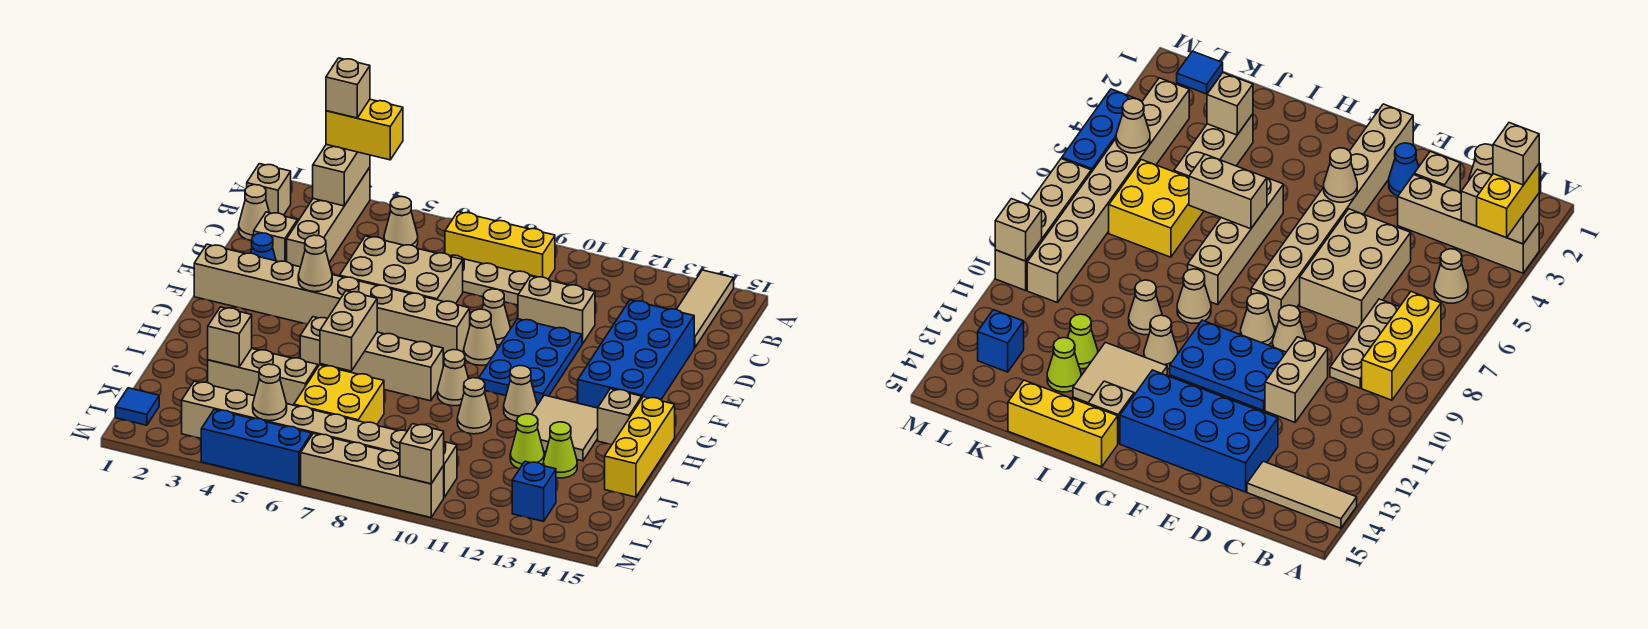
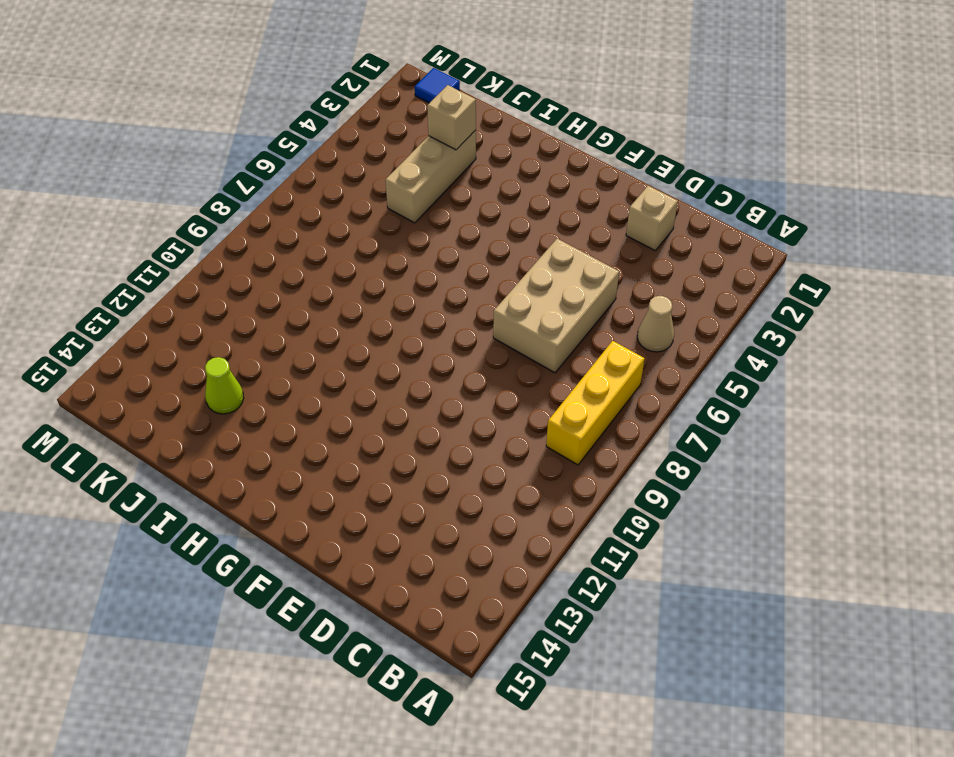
none -> tan 1x4 brick [287,167,370,267]
none -> tan 1x3 tile [677,270,734,348]
none -> tan 1x1 brick [247,164,291,215]
none -> tan 1x1 cone [239,185,269,240]

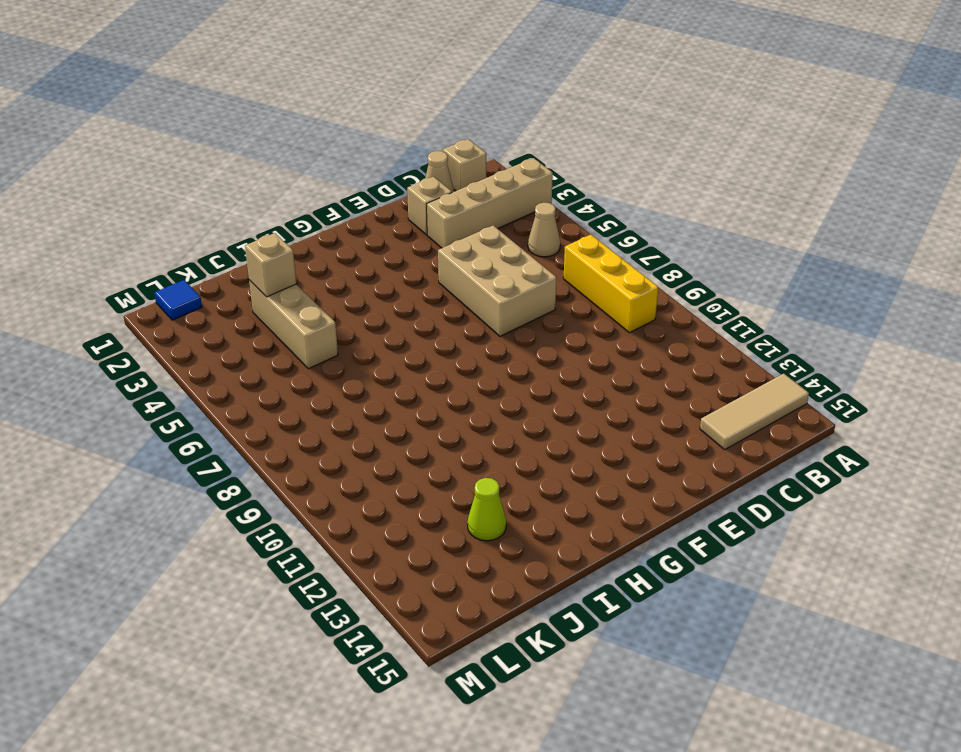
none -> tan 1x3 plate [450,255,536,305]
none -> tan 1x2 brick [518,276,595,344]
none -> blue 2x4 brick [578,300,694,408]
none -> blue 1x1 cone [251,233,276,261]

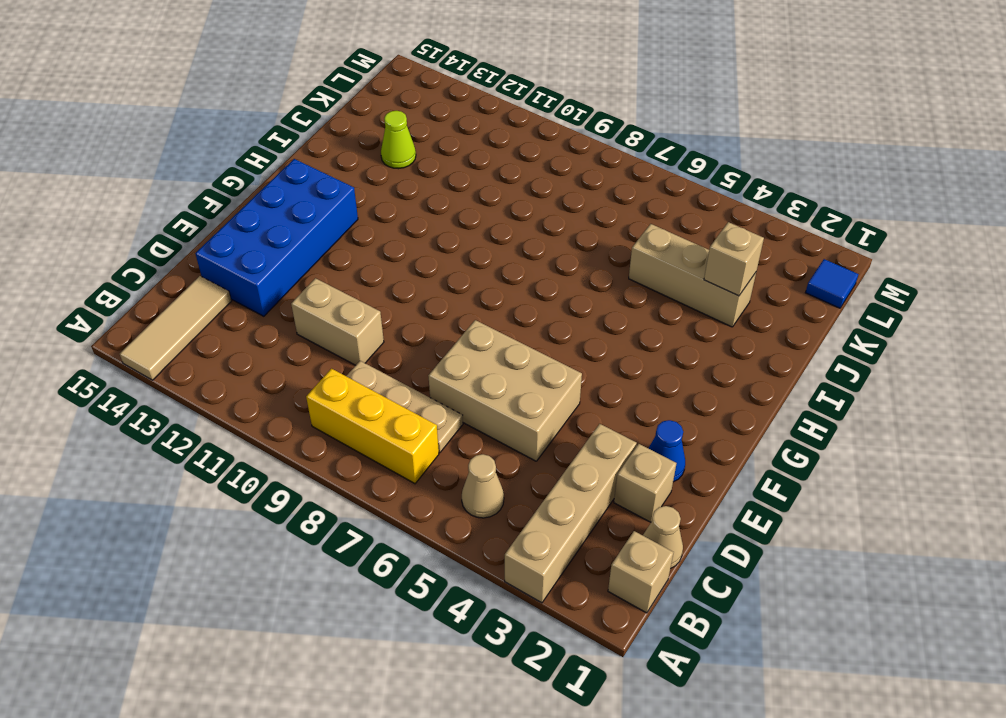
none -> tan 1x1 cone [482,289,510,345]
none -> blue 2x3 plate [479,319,582,404]
none -> tan 1x8 brick [194,244,470,357]
none -> tan 1x1 cone [464,309,497,365]

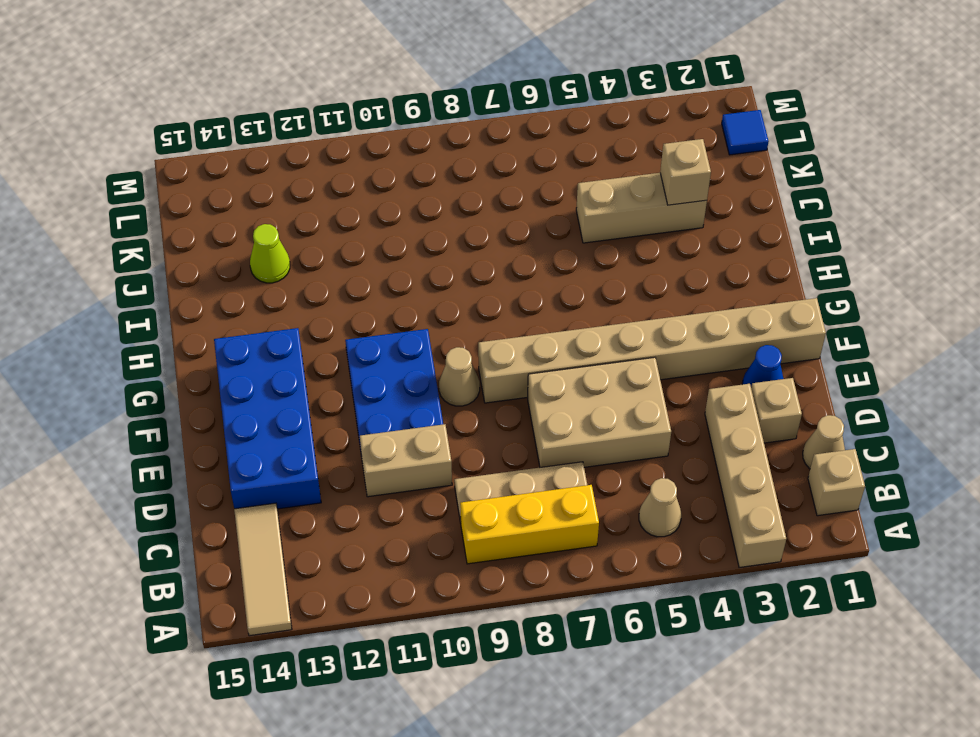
none -> tan 1x1 cone [482,289,510,345]
none -> tan 1x4 brick [300,317,443,401]
none -> tan 1x1 cone [438,350,468,406]
none -> tan 1x1 cone [504,366,537,421]

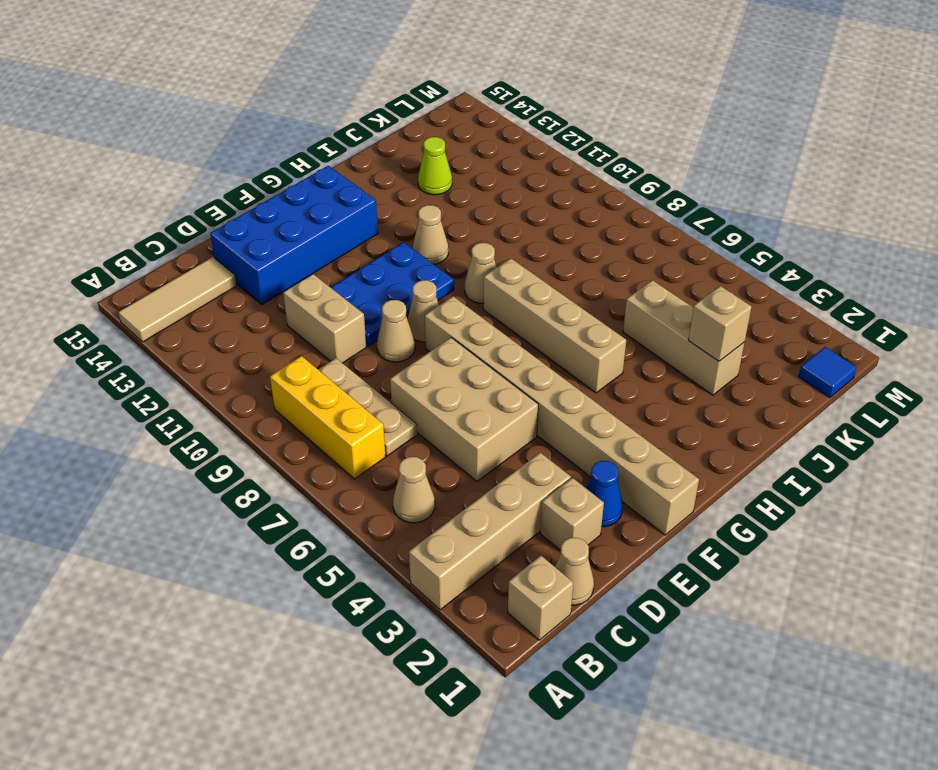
none -> tan 2x2 tile [532,395,598,461]
none -> tan 1x1 brick [598,389,642,444]
none -> yellow 1x3 brick [605,397,675,497]
none -> tan 1x1 cone [457,378,491,434]

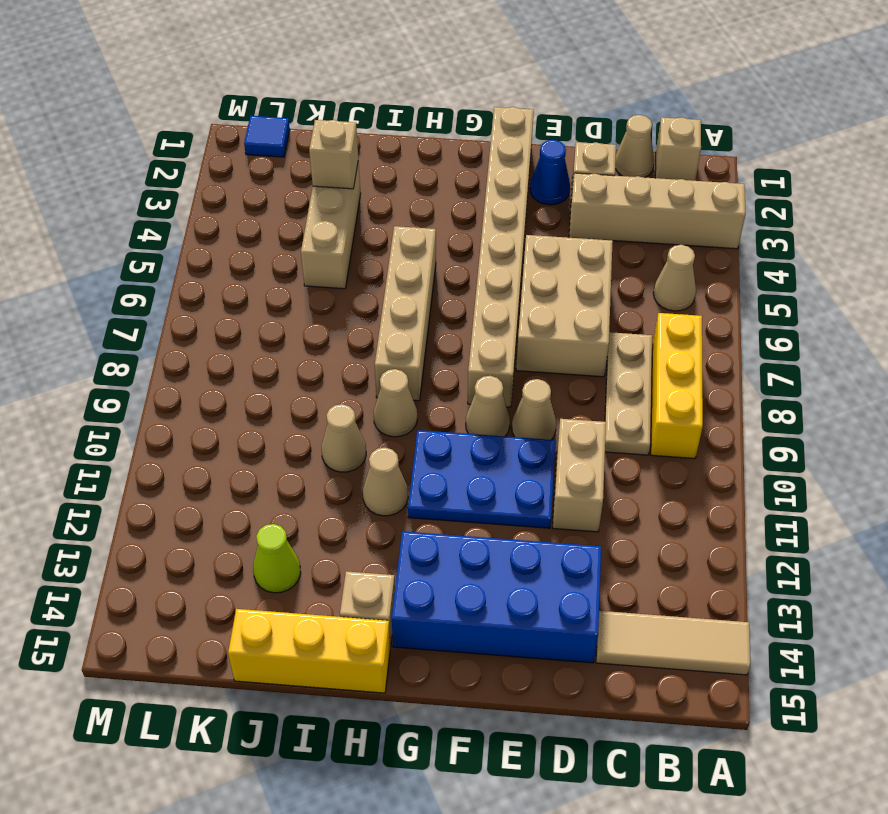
none -> tan 2x2 tile [532,395,598,461]
none -> yellow 2x2 brick [294,365,384,424]
none -> lime 1x1 cone [510,414,544,469]
none -> tan 1x8 brick [182,381,457,497]

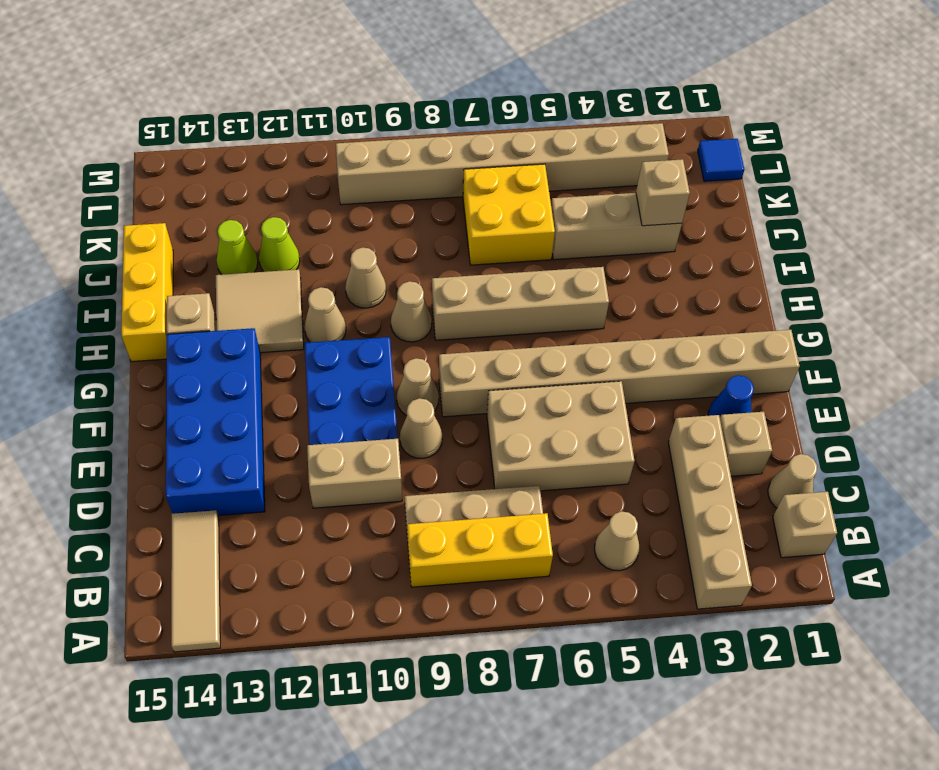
none -> blue 1x1 brick [512,461,556,521]
none -> blue 1x3 brick [201,409,312,486]
none -> tan 1x4 brick [301,433,444,518]
none -> tan 1x2 brick [313,145,370,206]

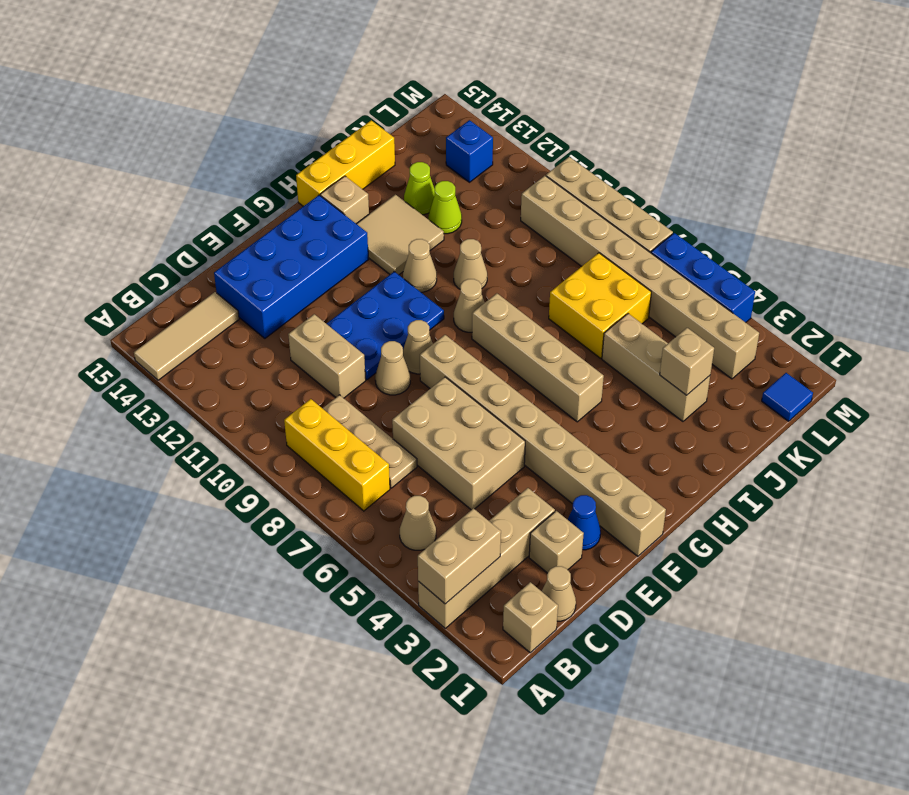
none -> tan 1x1 cone [298,235,332,292]
none -> tan 1x2 brick [320,291,377,371]
none -> tan 1x1 cone [253,364,287,421]
none -> tan 1x1 brick [400,424,444,484]

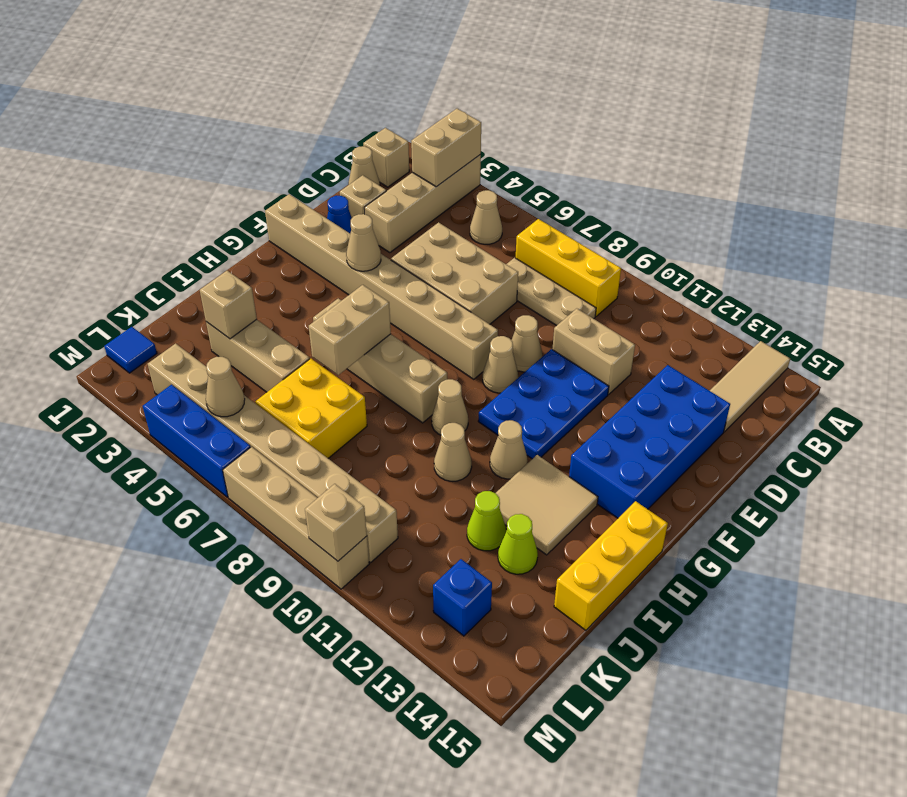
none -> tan 1x1 brick [598,389,642,444]
none -> yellow 1x2 brick [326,99,403,160]
none -> tan 1x1 brick [326,58,370,118]

